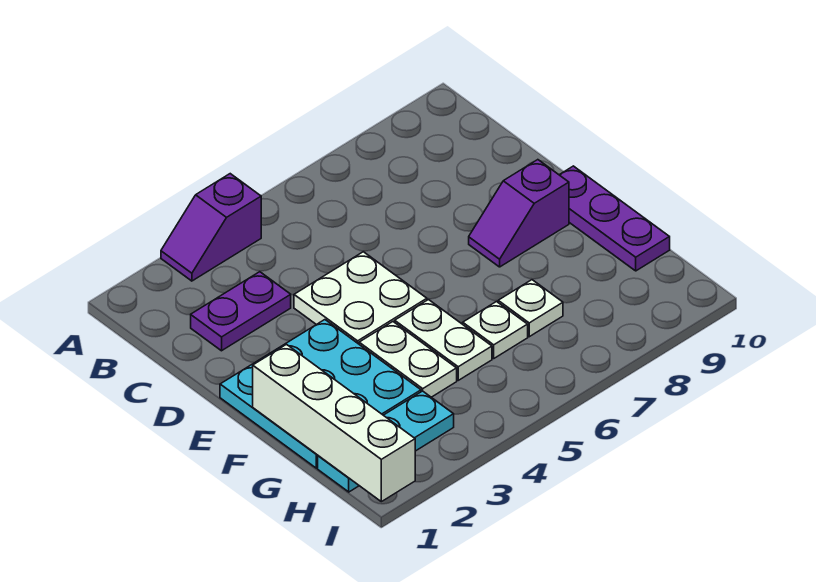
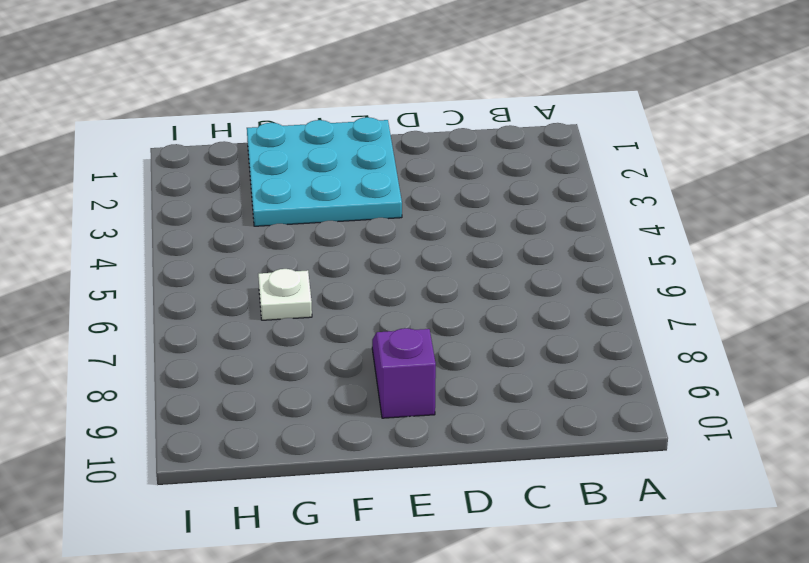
none -> purple 1x2 slope [161,174,261,281]
none -> purple 1x2 plate [191,272,291,351]
none -> white 2x2 plate [294,252,427,344]

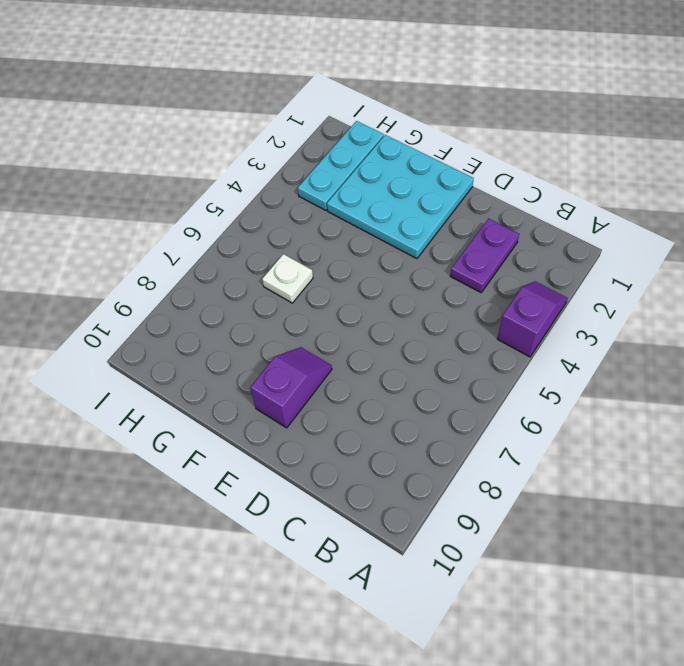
none -> white 2x2 plate [294,252,427,344]
none -> purple 1x3 plate [560,166,670,271]
none -> white 1x2 plate [359,322,457,397]

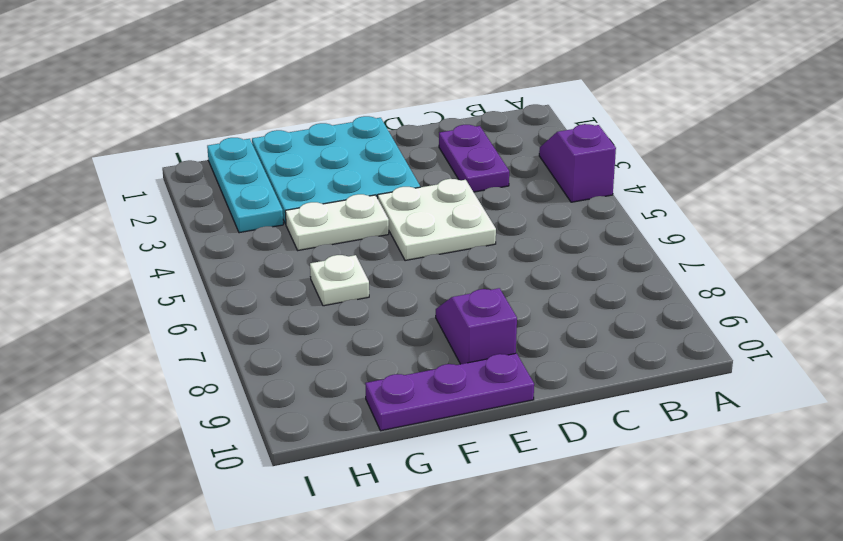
none -> white 1x2 plate [395,300,492,380]
none -> white 1x1 plate [498,280,563,337]
none -> white 1x4 brick [253,344,415,502]

